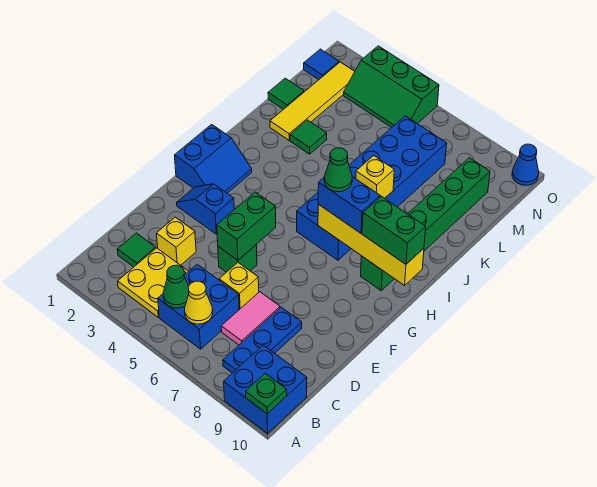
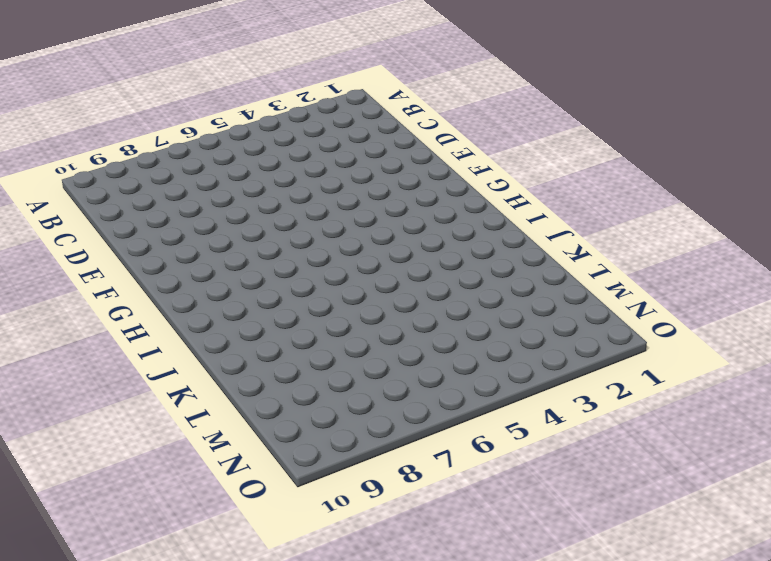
none -> blue 2x2 brick [224,345,307,433]
none -> yellow 2x2 plate [118,248,189,318]
none -> blue 2x2 brick [158,264,239,349]

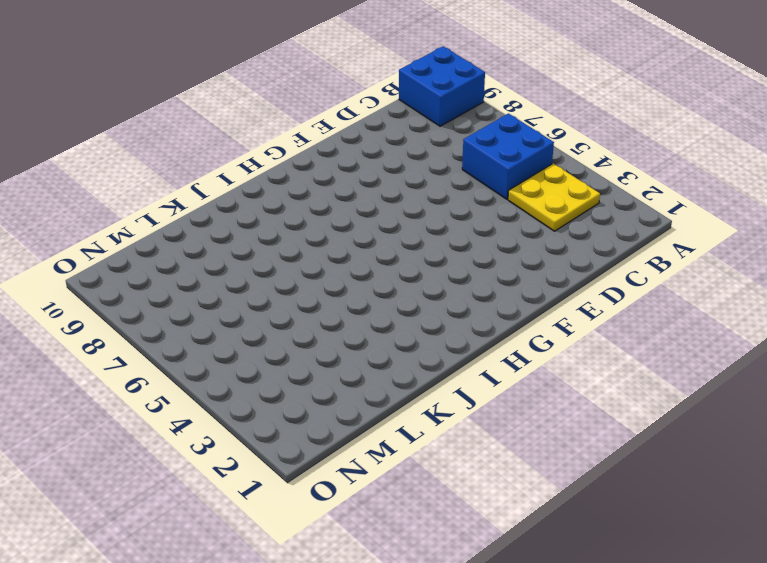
none -> blue 1x3 plate [223,307,302,373]
none -> green 1x1 tile [117,233,156,267]
none -> pink 1x2 tile [221,292,280,345]

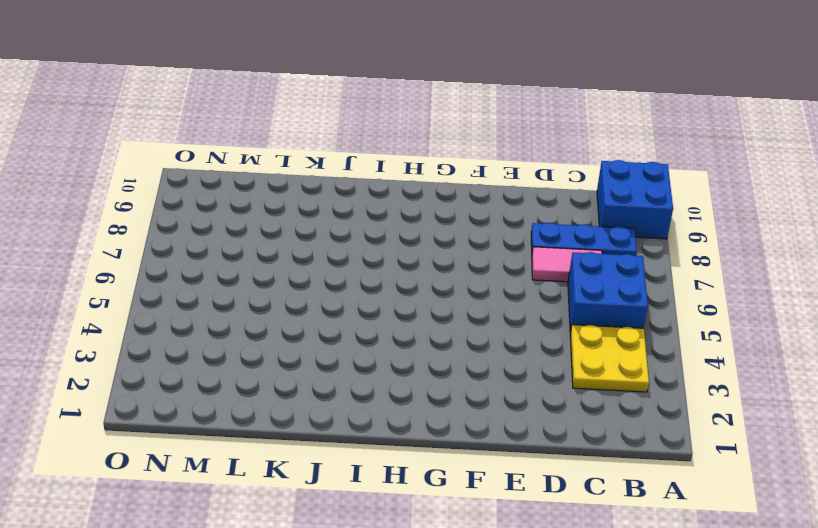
none -> green 1x1 tile [117,233,156,267]
none -> yellow 1x1 brick [156,217,196,265]
none -> yellow 1x1 brick [219,263,259,310]

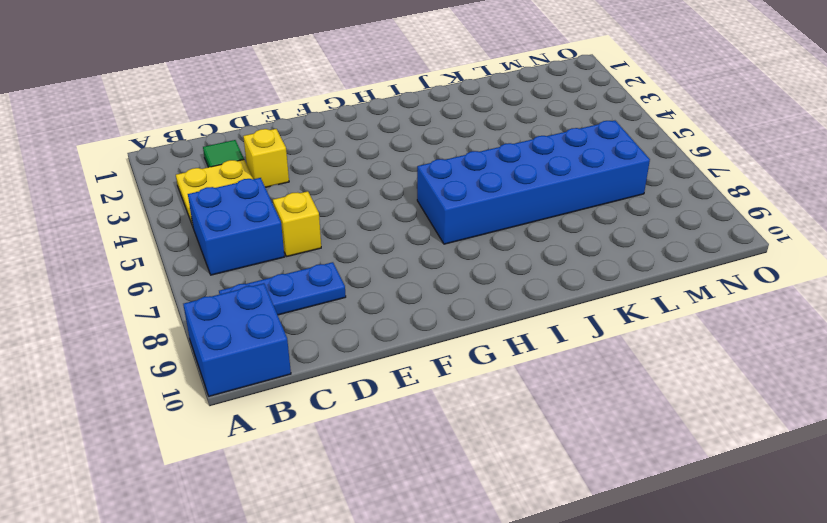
none -> pink 1x2 tile [221,292,280,345]
none -> green 1x1 brick [218,244,257,272]
none -> blue 1x2 slope [177,184,234,234]

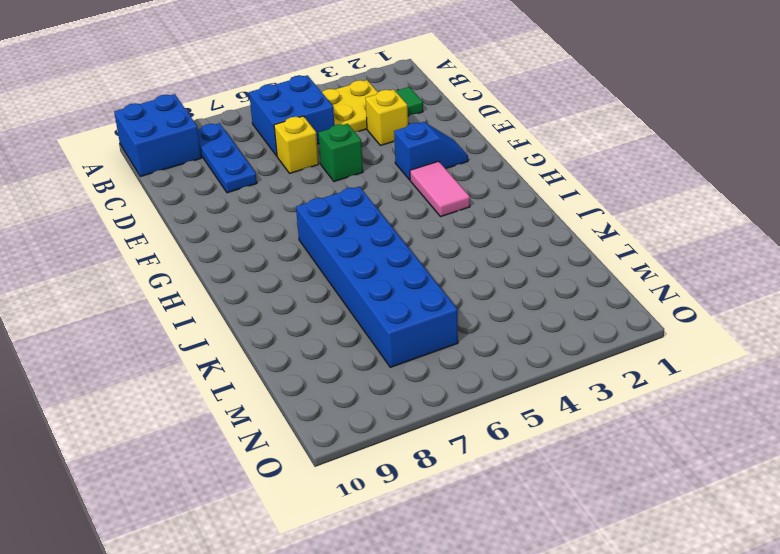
pink 1x2 tile [410,161,470,217] -> pink 1x2 tile moved to [221,292,280,345]
none -> blue 2x2 slope [175,124,252,193]
none -> green 1x6 brick [361,158,490,291]
none -> yellow 1x4 tile [270,62,355,140]

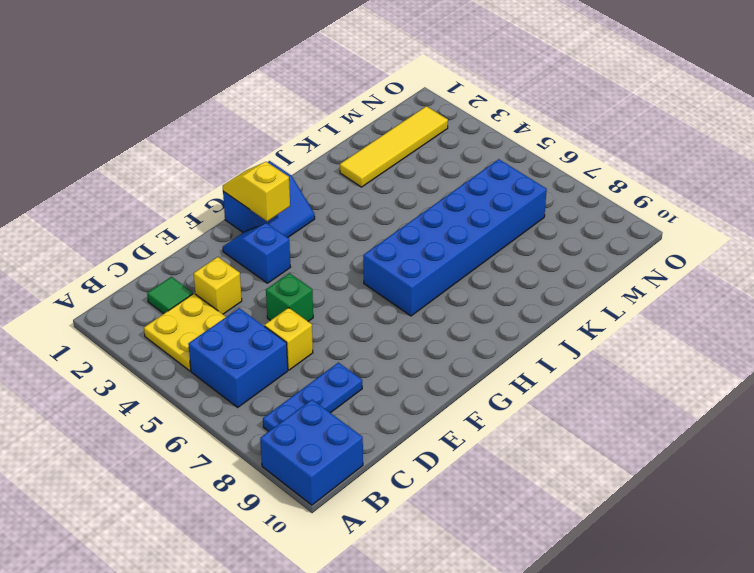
yellow 1x2 slope [223,162,290,221] -> none
none -> pink 1x2 tile [221,292,280,345]
none -> green 1x6 brick [361,158,490,291]
none -> green 1x1 tile [290,120,327,154]

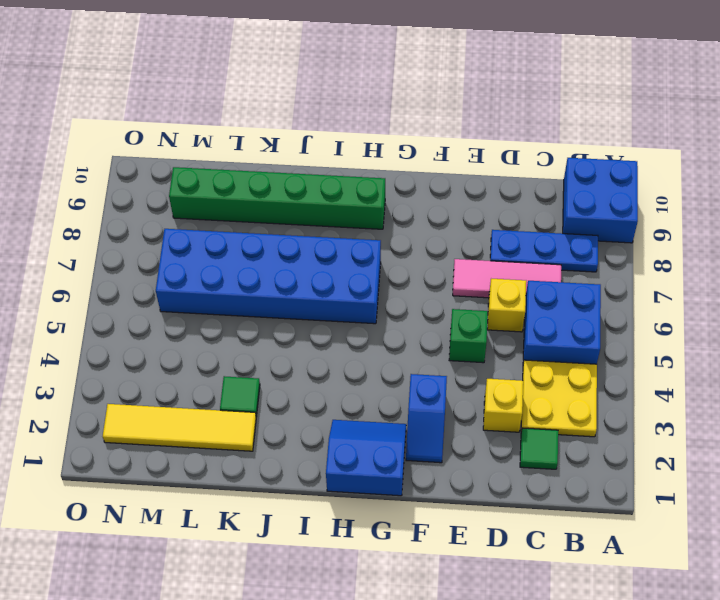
pink 1x3 tile [453,259,561,298] -> pink 1x2 tile [221,292,280,345]
none -> green 1x1 tile [268,78,304,109]
none -> blue 1x1 tile [304,49,339,80]
none -> green 2x3 slope [344,46,439,128]

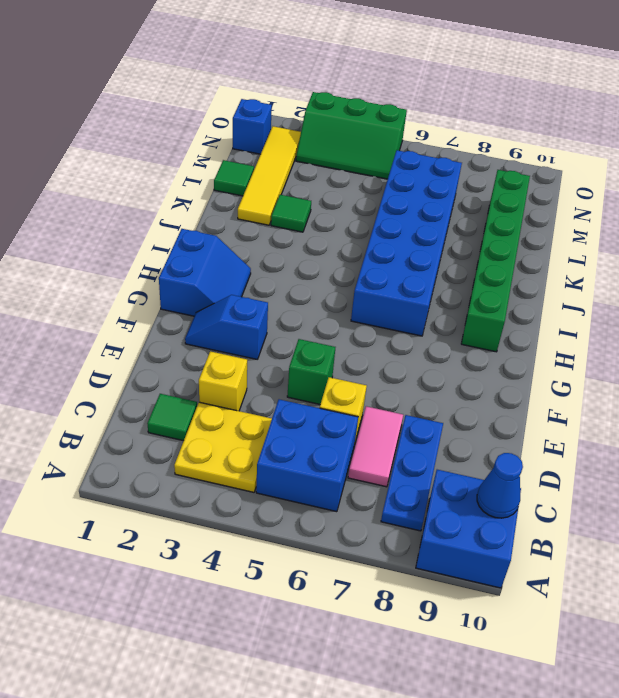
blue 1x1 cone [477,453,523,518] -> blue 1x1 cone moved to [512,144,539,185]
blue 1x1 brick [233,99,272,154] -> blue 1x1 tile [304,49,339,80]
none -> green 1x1 plate [246,374,287,414]
none -> green 1x1 cone [163,265,189,308]
none -> yellow 1x1 cone [185,281,213,324]

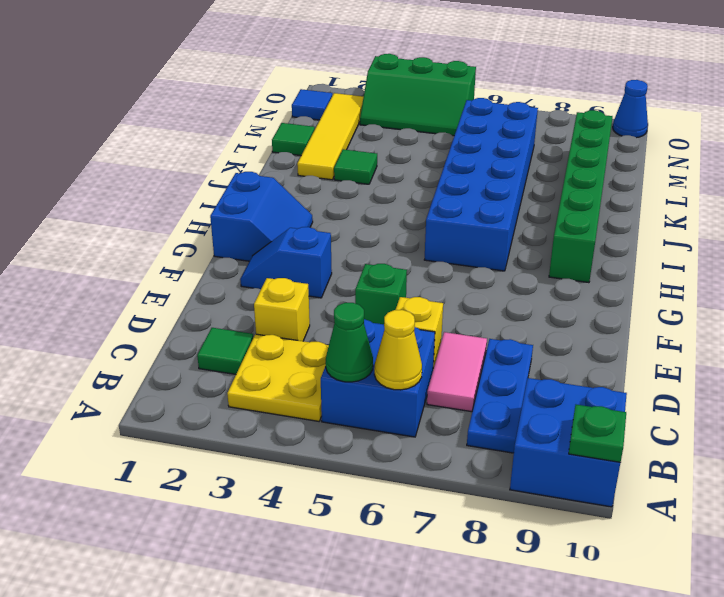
none -> green 1x2 brick [217,192,276,260]
none -> yellow 1x4 brick [318,204,424,285]
none -> yellow 1x1 brick [356,156,394,198]

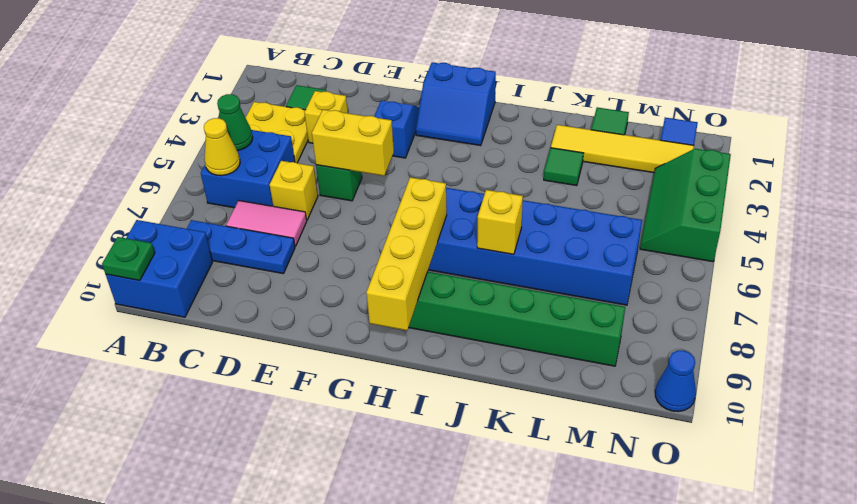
yellow 1x2 brick [312,110,394,176] -> green 1x2 brick [217,192,276,260]
none -> blue 1x2 brick [318,177,380,233]
none -> green 1x2 brick [362,196,426,264]
none -> green 1x1 cone [324,148,352,192]

